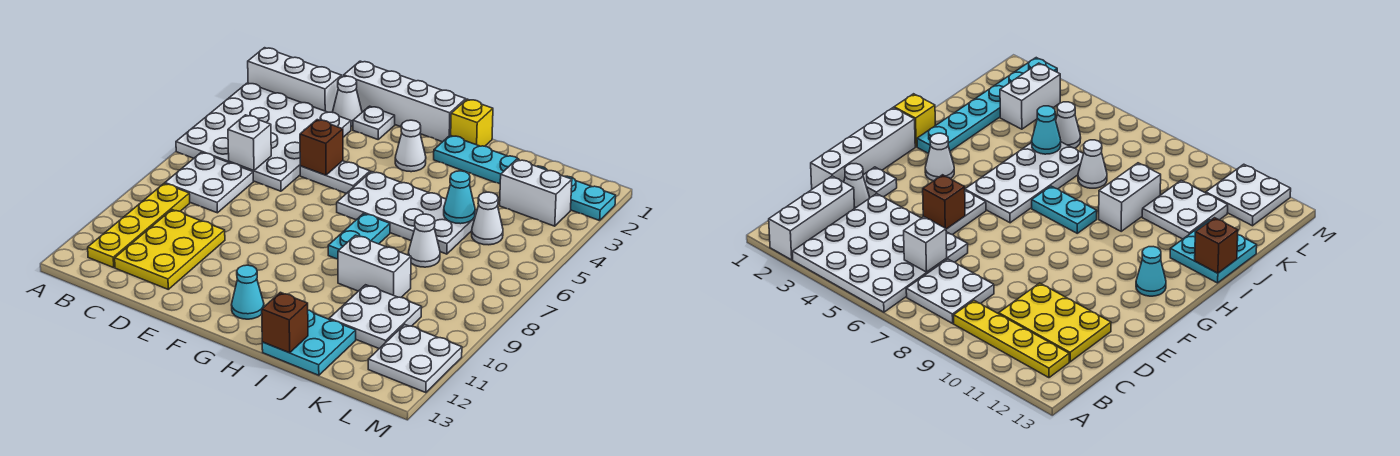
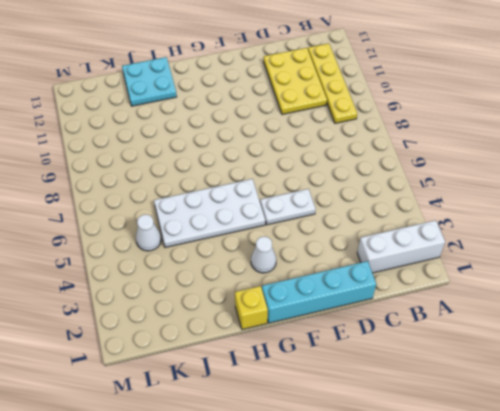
cyan 1x4 brick [262,261,376,323] -> white 1x4 brick [344,61,466,142]
none -> white 4x4 plate [176,83,351,191]
none -> white 2x2 plate [165,152,253,213]
none -> white 1x1 cone [333,76,362,126]

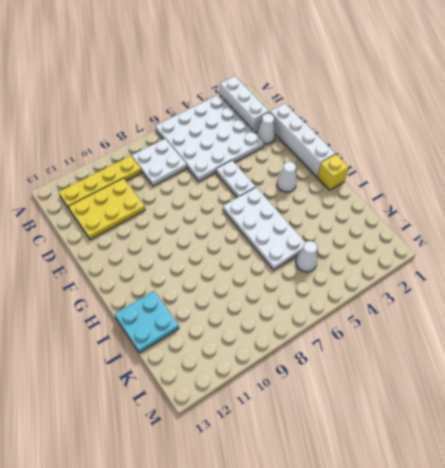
none -> white 1x1 plate [353,106,395,139]
none -> cyan 1x1 cone [232,265,264,319]
none -> cyan 1x6 plate [434,135,616,220]

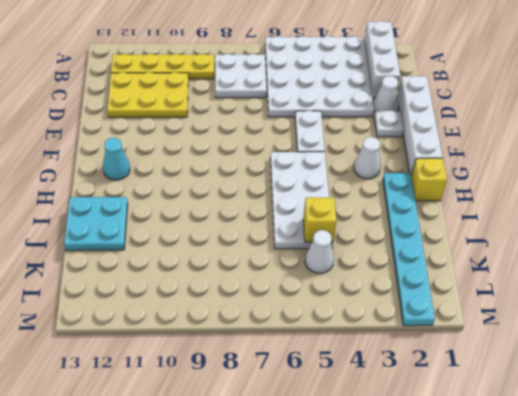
yellow 1x1 brick [303,198,337,242] -> cyan 1x1 cone [444,171,475,224]
none -> cyan 1x2 plate [328,214,390,259]
none -> white 1x2 brick [338,235,411,297]
none -> white 1x1 cone [408,214,440,267]

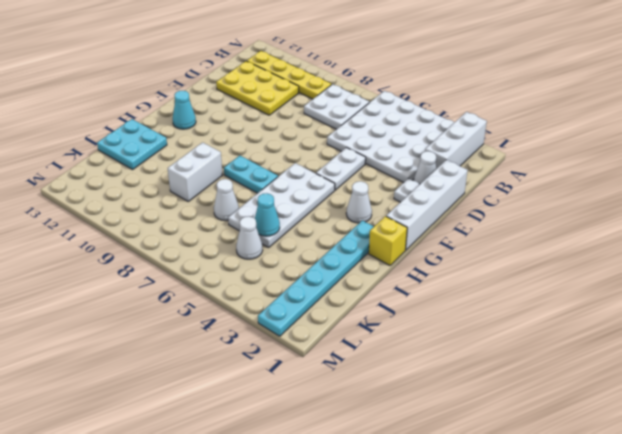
none -> white 2x2 plate [329,285,422,348]
none -> white 1x2 brick [500,159,572,226]
none -> white 2x2 plate [368,325,462,393]

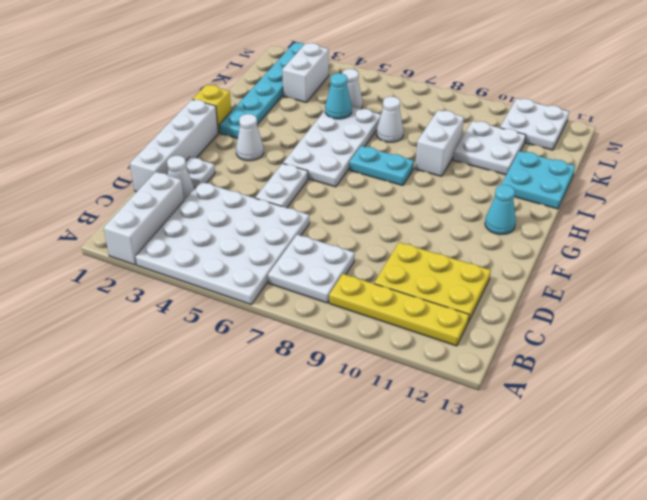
none -> white 1x1 brick [228,115,271,171]
none -> brown 1x1 brick [300,120,343,175]
none -> brown 1x1 brick [262,292,308,353]

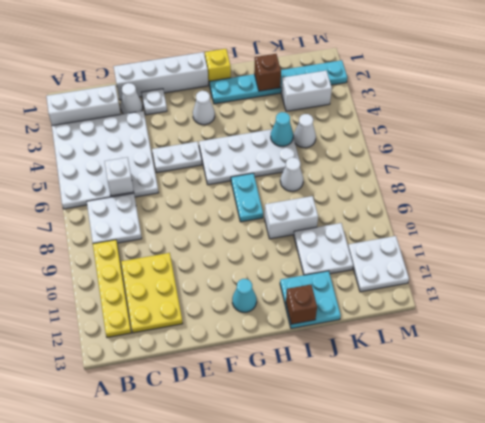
brown 1x1 brick [254,54,281,91] -> brown 1x1 brick moved to [300,120,343,175]

